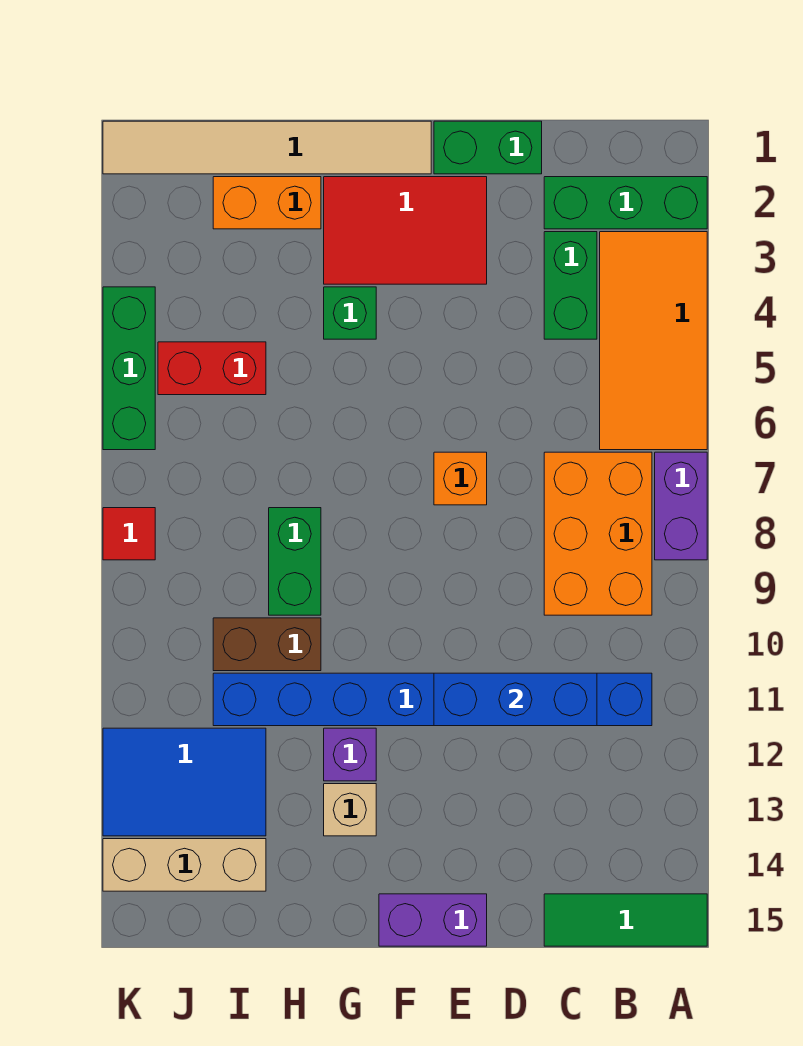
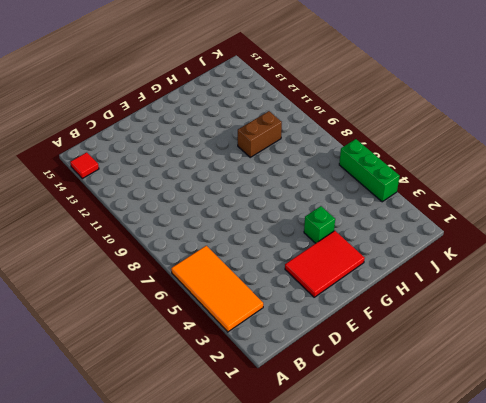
red 1x1 tile [70,152,99,179] -> red 1x1 tile moved to [103,508,155,560]
none -> green 1x3 brick [544,177,707,229]
none -> purple 1x2 brick [655,452,707,560]
none -> green 1x3 tile [544,894,707,946]

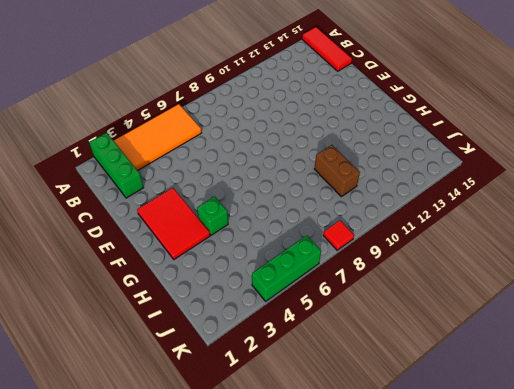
red 1x3 tile [302,27,352,71] -> green 1x3 tile [544,894,707,946]
none -> purple 1x2 brick [655,452,707,560]
none -> orange 2x3 brick [544,452,652,615]
none -> blue 1x8 brick [213,673,652,726]

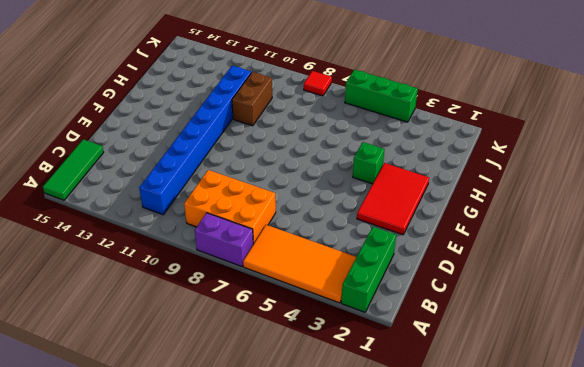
none -> green 1x2 brick [544,232,597,339]
none -> green 1x2 brick [434,121,542,174]
none -> orange 1x1 brick [434,452,487,505]

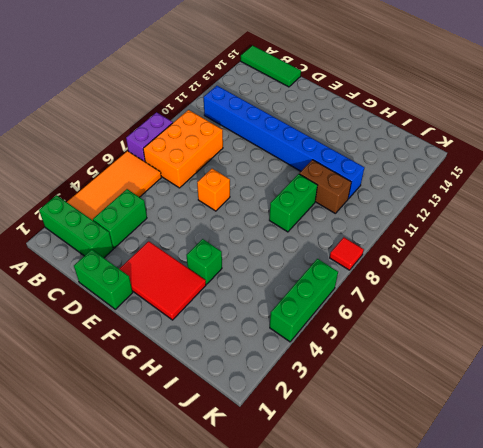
none -> purple 1x2 brick [379,894,487,946]
none -> tan 1x6 tile [103,121,431,174]
none -> purple 1x1 brick [324,728,376,781]

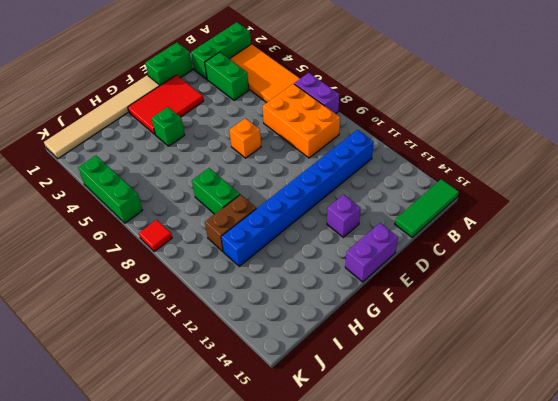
purple 1x1 brick [327,195,361,237] -> purple 1x1 brick moved to [324,728,376,781]
none -> tan 1x1 brick [324,784,376,836]
none -> orange 1x2 brick [213,177,321,229]
none -> red 1x2 brick [158,342,266,395]

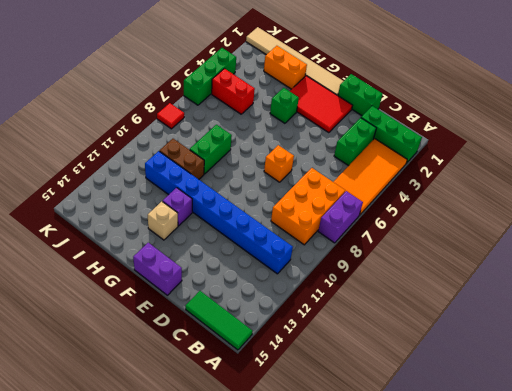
none -> blue 2x3 tile [103,728,266,836]
none -> tan 1x3 brick [103,839,266,891]
none -> blue 1x3 brick [434,673,597,726]

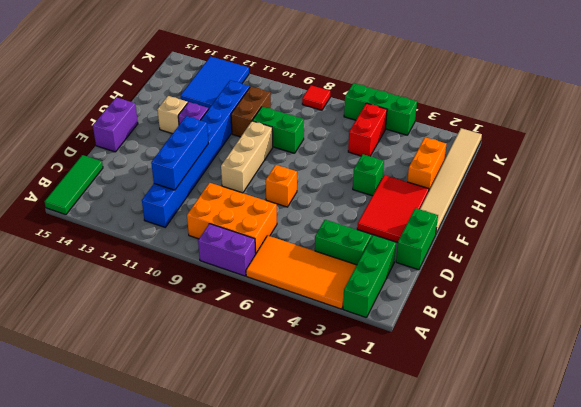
tan 1x3 brick [221,121,273,193] -> tan 1x3 brick moved to [103,839,266,891]

